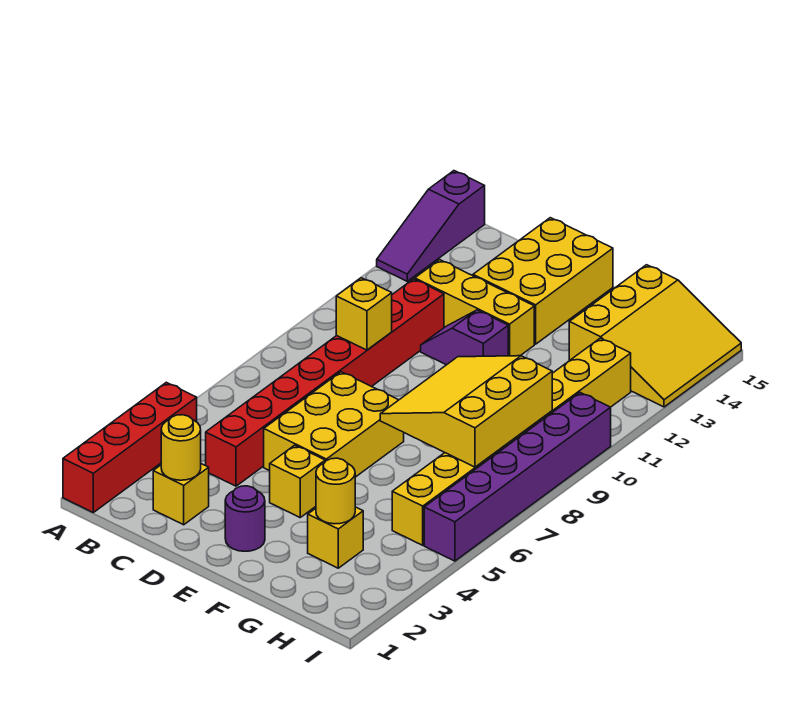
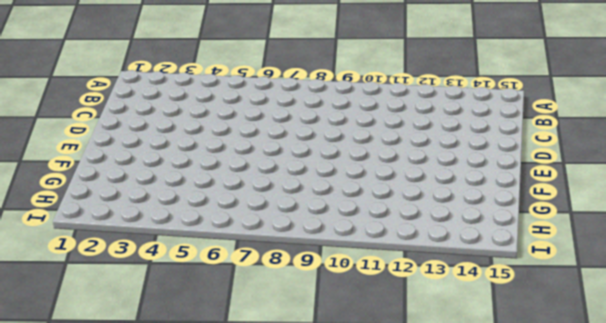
none -> red 1x4 brick [63,382,197,512]
none -> purple 1x3 slope [377,171,485,281]
none -> yellow 1x1 brick [153,464,209,525]

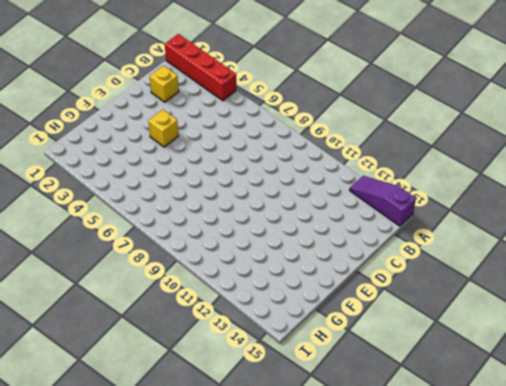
none -> red 1x8 brick [206,279,444,486]
none -> yellow 1x3 brick [415,260,534,356]
none -> yellow 2x3 brick [264,372,404,477]

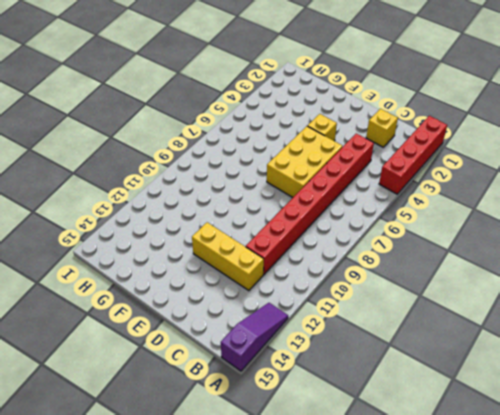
none -> purple 1x2 slope [421,310,508,365]
none -> yellow 2x3 brick [473,218,613,344]
none -> purple 1x1 round brick [225,486,265,551]

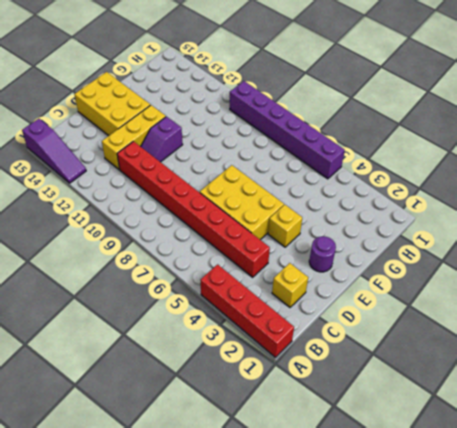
none -> yellow 1x1 brick [308,507,363,568]
none -> yellow 3x3 slope [569,265,741,407]
none -> yellow 1x8 brick [392,338,631,545]

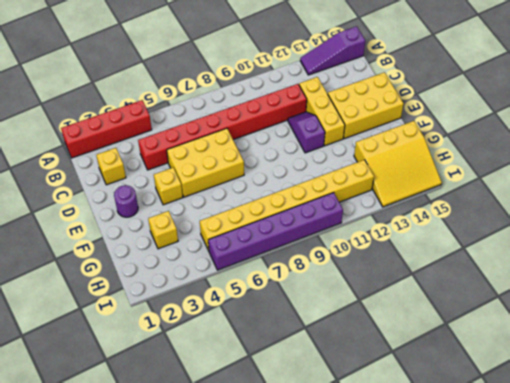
none -> yellow 1x1 round brick [161,415,201,480]
none -> yellow 1x1 brick [336,278,392,350]
none -> yellow 3x3 slope [380,356,552,467]

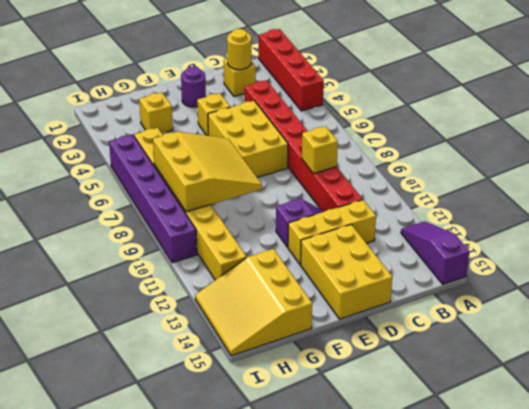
none -> yellow 1x1 round brick [316,458,355,524]

